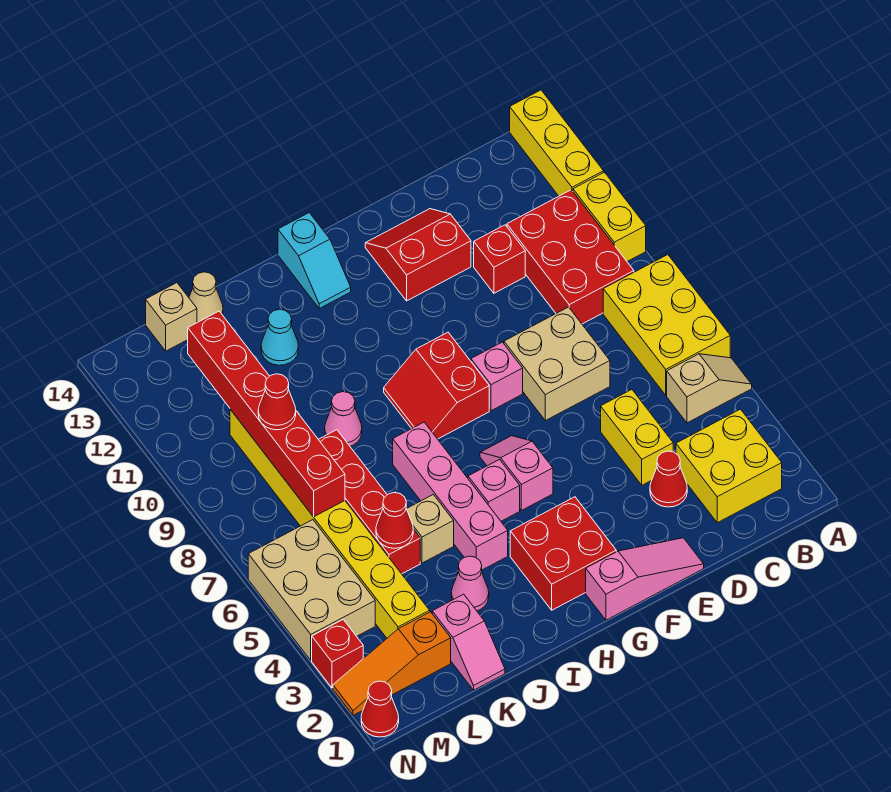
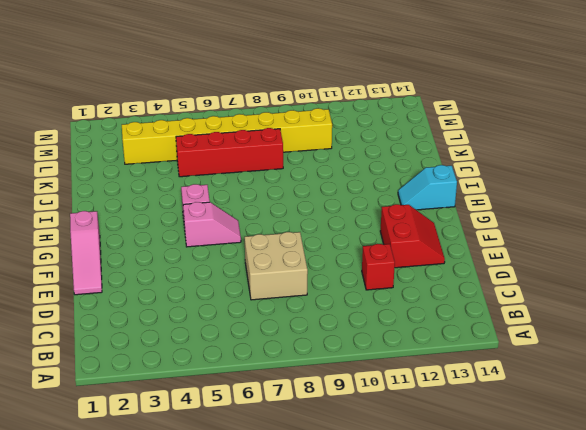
none -> tan 1x2 slope [667,354,752,423]
none -> yellow 2x3 brick [603,255,730,395]
none -> yellow 1x2 brick [573,172,646,261]
none -> yellow 1x3 brick [510,90,604,196]

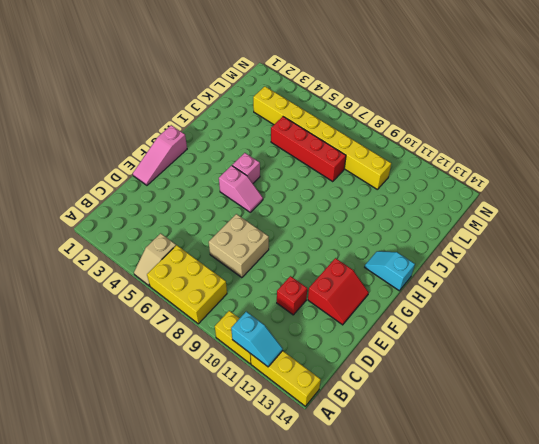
cyan 1x2 slope [231,312,283,367] -> none
none -> yellow 2x2 brick [676,409,782,523]
none -> red 2x3 brick [507,190,634,324]
none -> red 1x1 cone [650,451,687,507]
none -> yellow 1x2 brick [601,390,673,485]

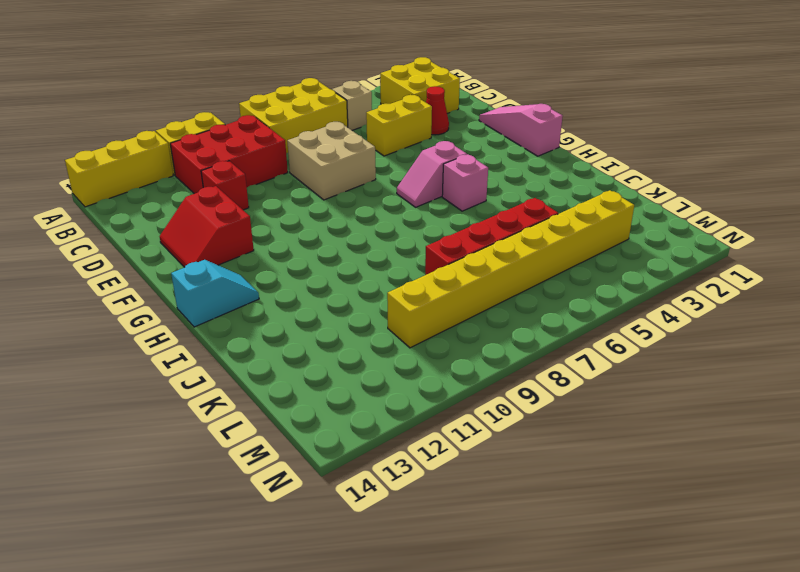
none -> pink 1x1 brick [471,342,523,411]
none -> red 2x2 brick [510,497,616,610]
none -> red 2x2 slope [384,332,489,439]
none -> pink 1x4 brick [393,422,508,570]

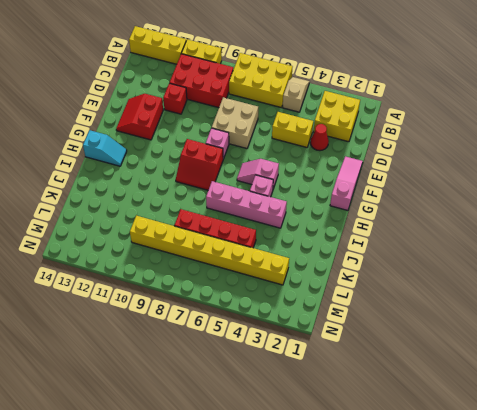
none -> red 2x2 brick [510,497,616,610]
none -> pink 1x1 cone [451,556,489,611]
none -> tan 1x1 brick [407,495,454,563]
none -> pink 1x1 cone [325,392,362,446]

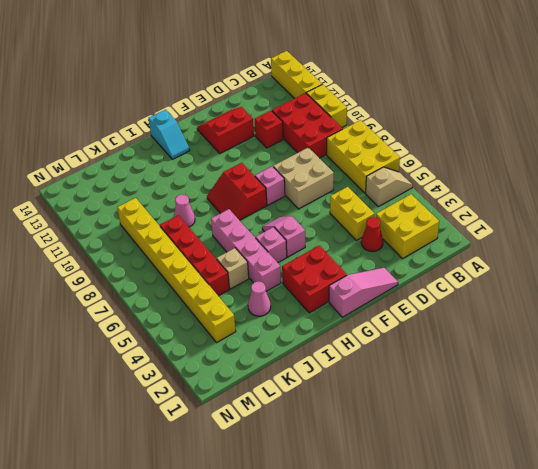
none -> cyan 1x1 cone [261,309,298,365]
none -> pink 1x2 slope [432,594,505,690]
none -> tan 1x1 cone [189,272,223,322]
none -> orange 1x3 slope [333,612,451,715]

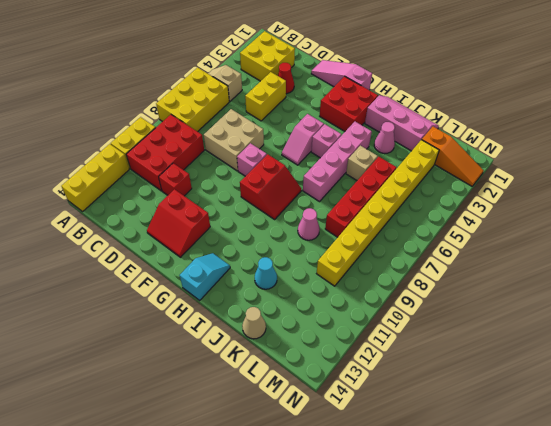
pink 2x3 slope [365,95,439,151] -> pink 1x2 slope [432,594,505,690]
none -> tan 1x1 brick [146,283,197,351]
none -> tan 2x3 brick [248,520,375,660]
none -> red 1x1 cone [361,681,399,737]
none -> red 1x1 brick [312,620,363,688]

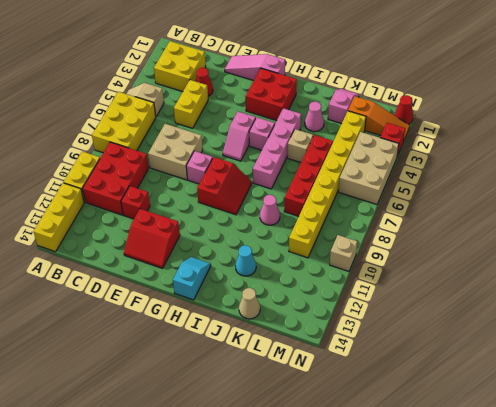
tan 1x1 brick [330,235,357,271] -> tan 1x1 brick moved to [146,283,197,351]
none -> red 1x1 cone [376,493,413,548]
none -> red 1x6 brick [188,311,345,517]
none -> red 1x1 cone [258,374,296,430]

